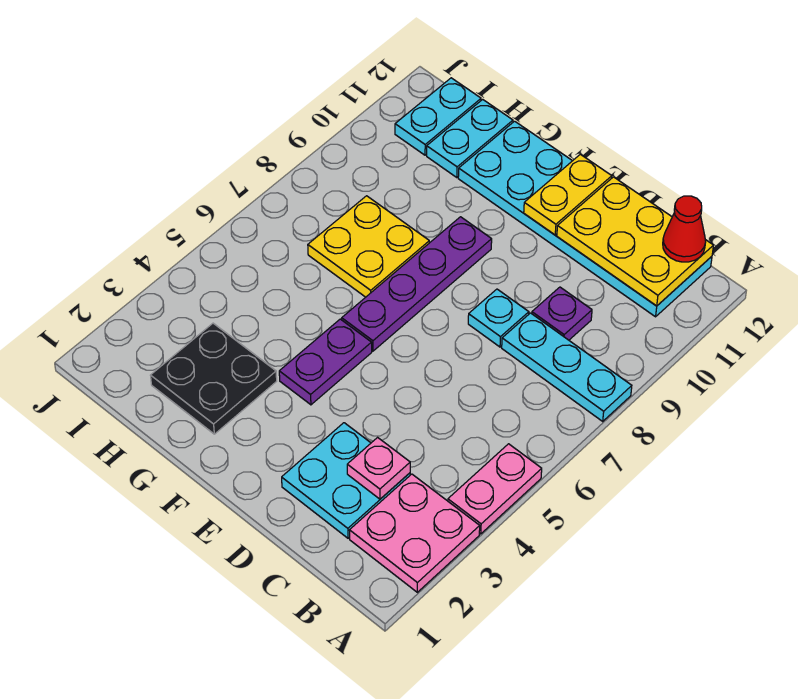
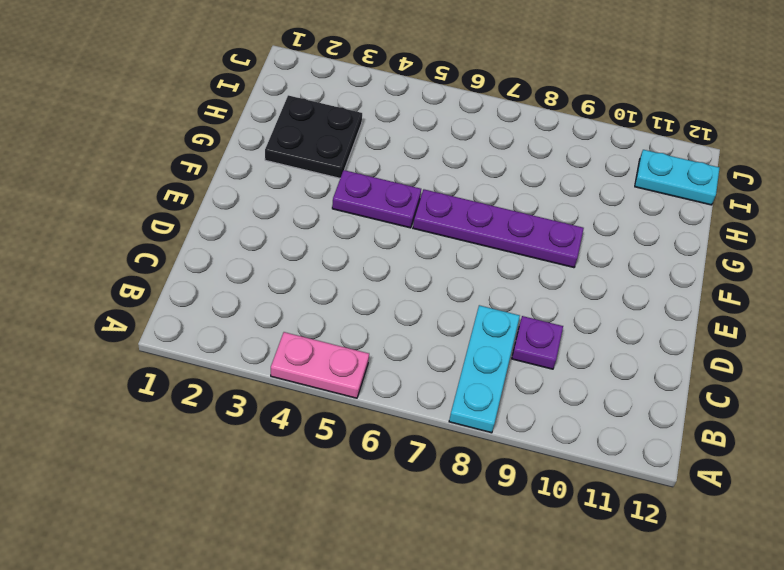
none -> pink 2x2 plate [349,474,480,592]
none -> cyan 2x6 plate [458,121,712,317]
none -> cyan 2x2 plate [282,423,410,538]

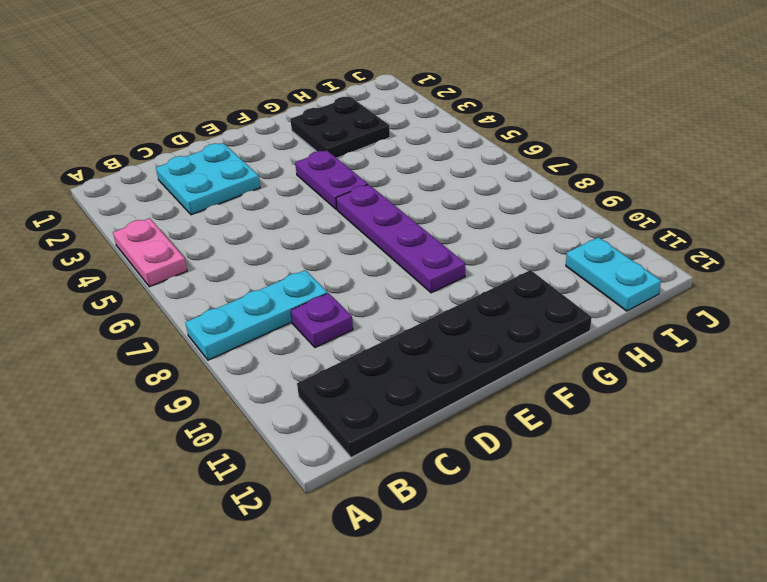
black 2x6 plate [297,270,592,458] -> cyan 2x6 plate [458,121,712,317]
none -> pink 2x2 plate [349,474,480,592]
none -> cyan 1x1 plate [468,289,529,347]
none -> yellow 2x2 plate [308,196,429,297]

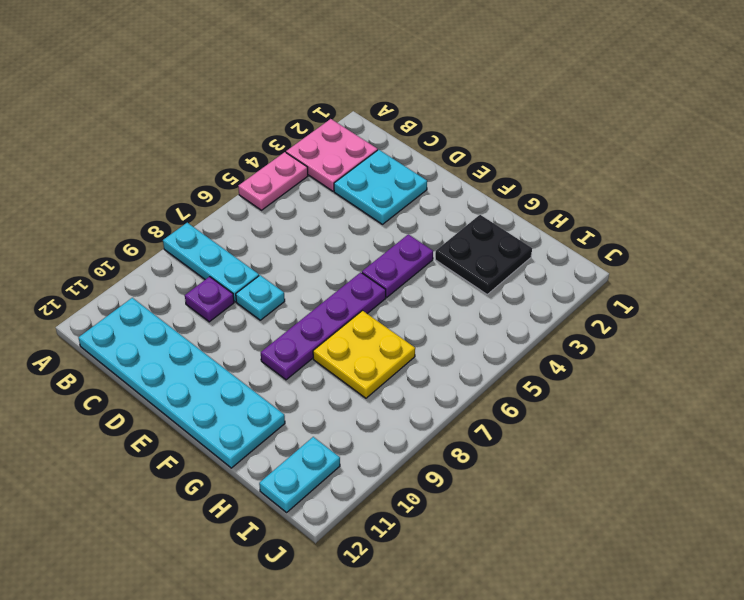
none -> cyan 1x2 plate [427,99,513,178]
none -> yellow 2x3 plate [557,177,714,306]
none -> pink 1x1 plate [347,438,410,499]

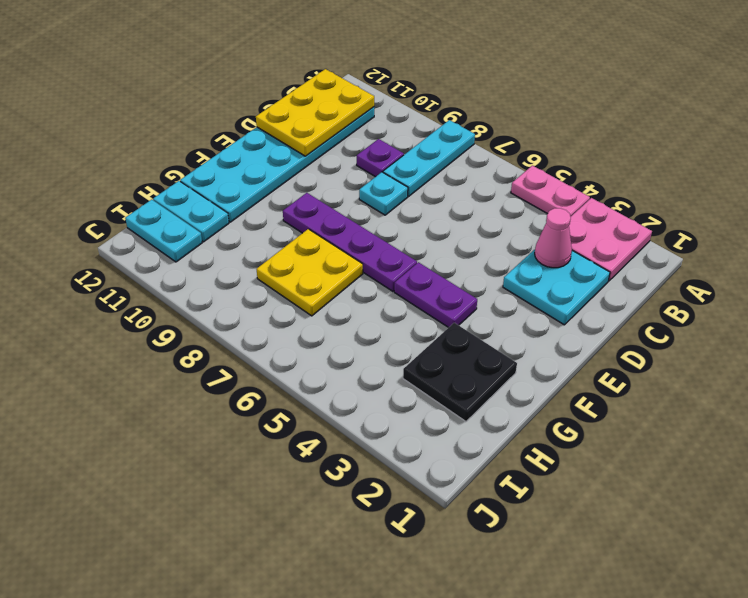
pink 1x1 cone [535,208,572,268] -> pink 1x1 plate [347,438,410,499]
none -> yellow 1x2 plate [524,154,612,235]
none -> red 1x1 cone [663,196,706,262]

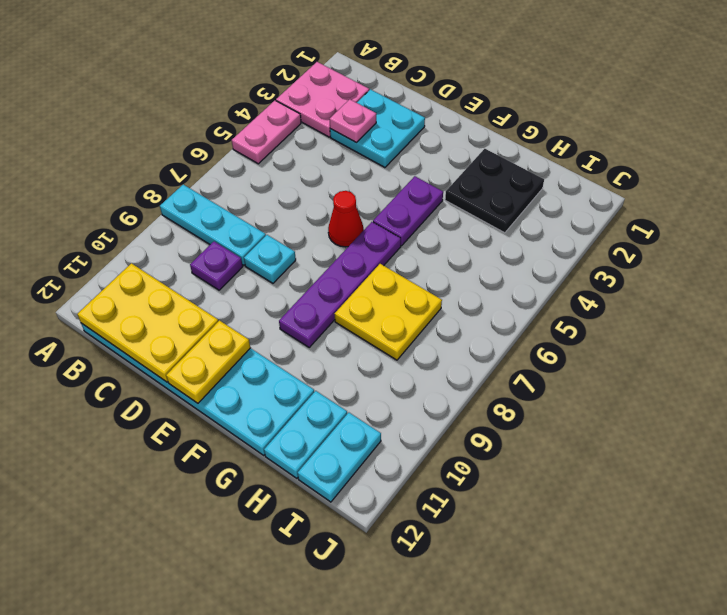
red 1x1 cone [328,191,364,247] -> red 1x1 cone moved to [663,196,706,262]

